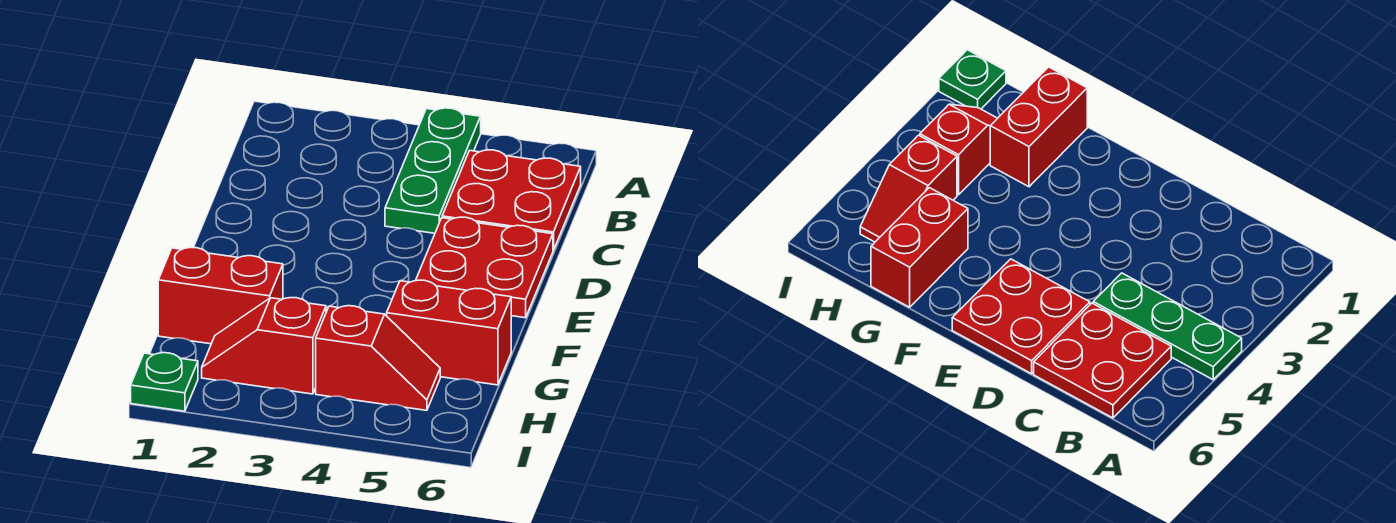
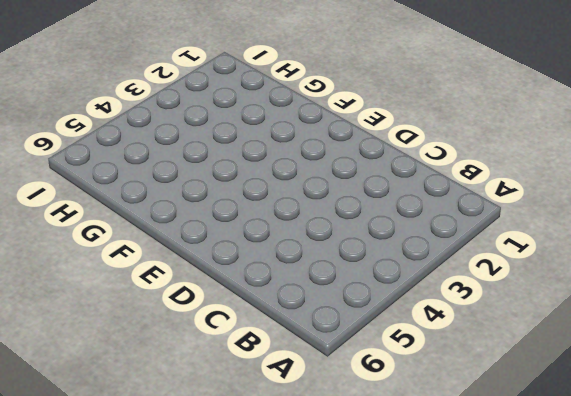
none -> green 1x3 plate [385,108,481,233]
none -> red 2x2 plate [442,150,581,250]

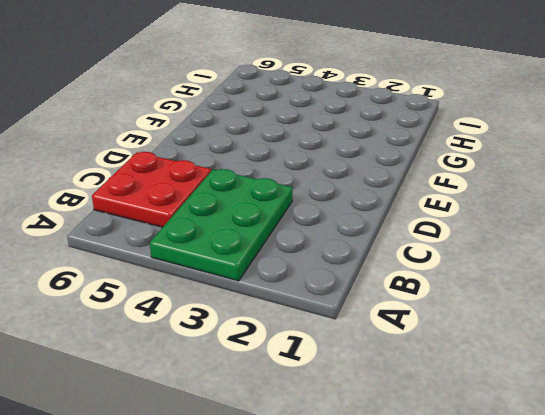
green 2x3 plate [150,169,292,281] -> green 1x3 plate [385,108,481,233]
none -> red 2x2 plate [416,217,553,318]
none -> red 1x2 brick [158,247,283,344]

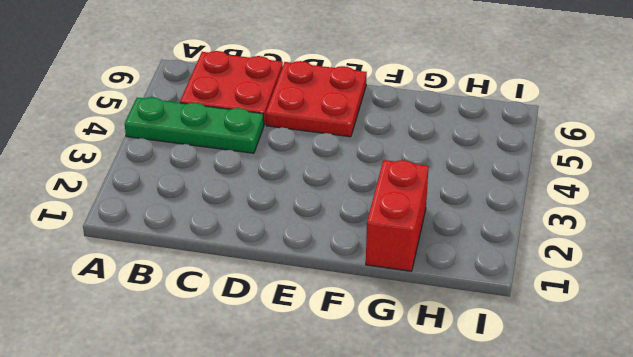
none -> red 1x2 brick [387,280,511,385]
none -> red 1x2 slope [202,298,326,394]

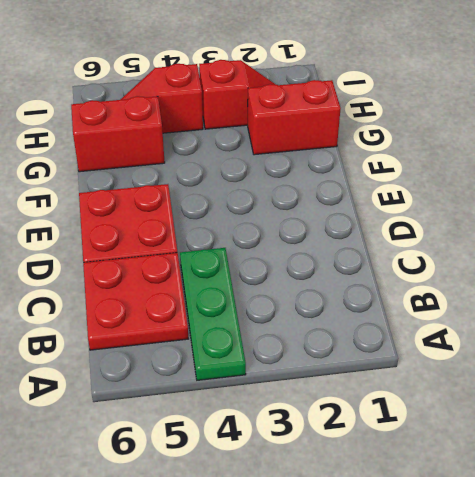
none -> green 1x1 plate [131,353,198,411]

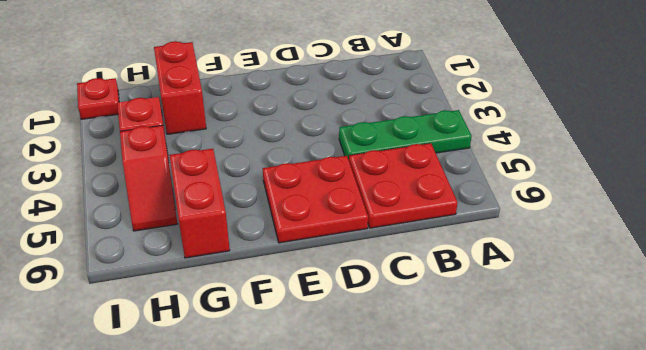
red 1x1 plate [77,78,119,119] -> green 1x1 plate [131,353,198,411]

